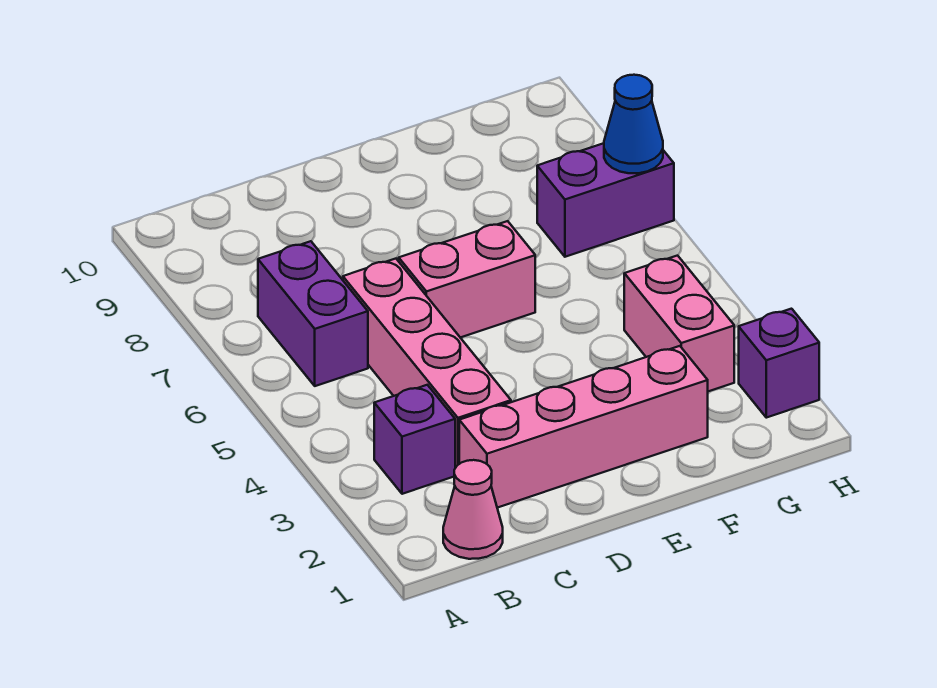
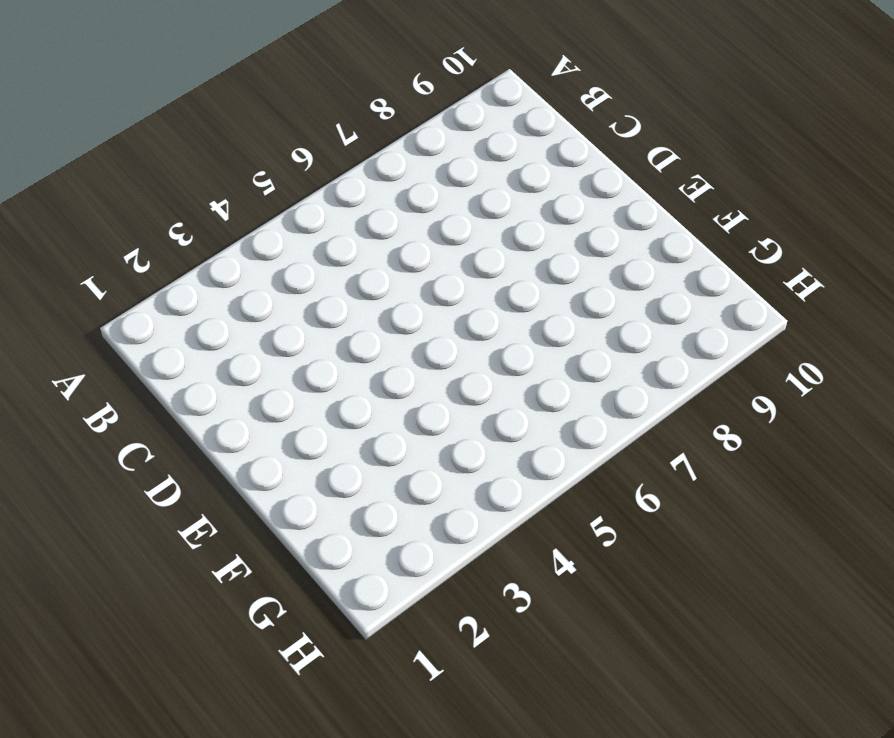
none -> pink 1x1 cone [443,460,503,559]
none -> purple 1x1 brick [374,385,455,494]

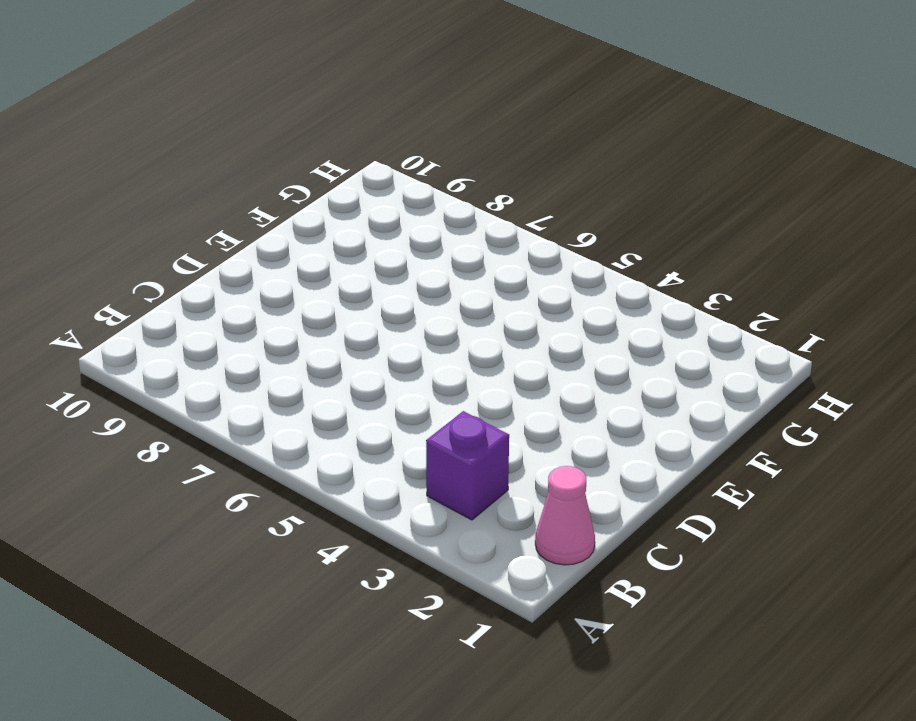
none -> purple 1x2 brick [258,241,368,386]
none -> pink 1x4 brick [459,346,708,508]

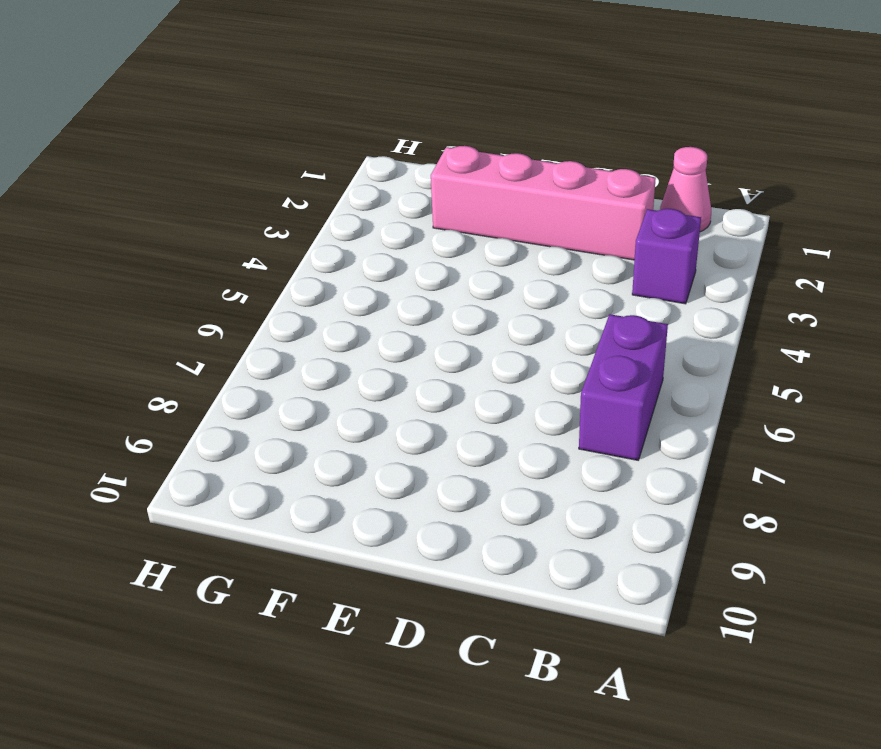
none -> pink 1x4 brick [343,259,511,468]
none -> pink 1x2 brick [399,221,535,338]

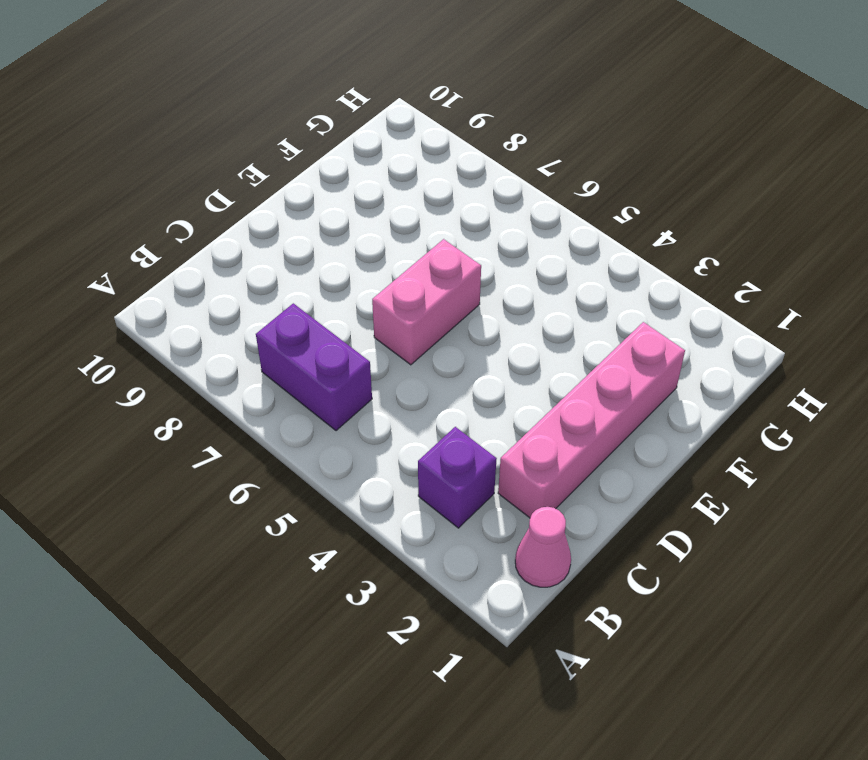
none -> pink 1x4 brick [343,259,511,468]
none -> pink 1x2 brick [624,255,734,391]

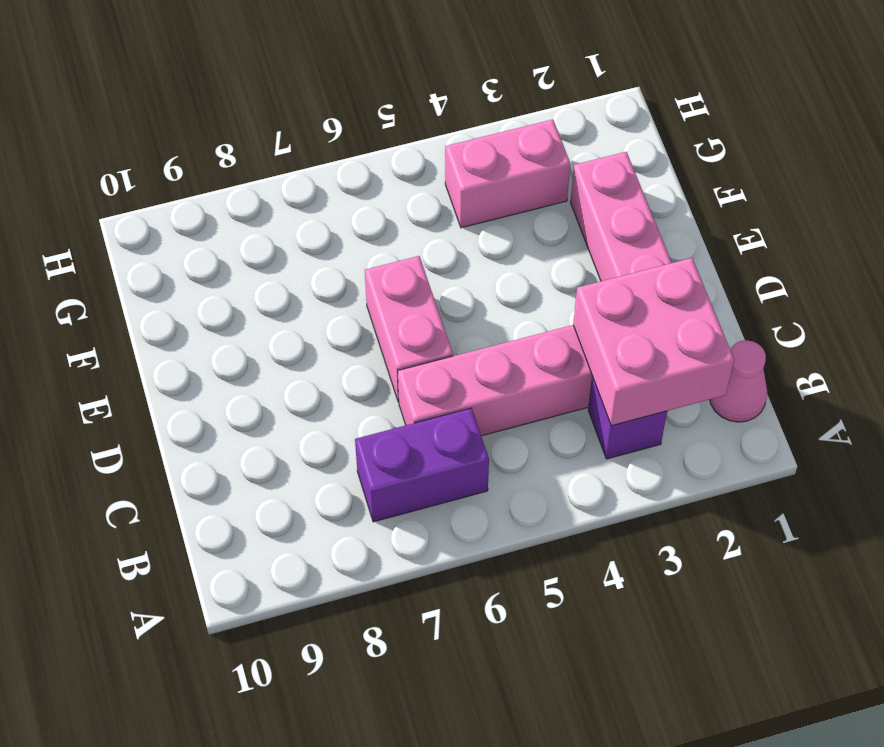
pink 2x2 brick [573,258,734,426] -> none
none -> purple 1x2 brick [537,143,674,257]
none -> purple 1x1 brick [739,309,819,418]

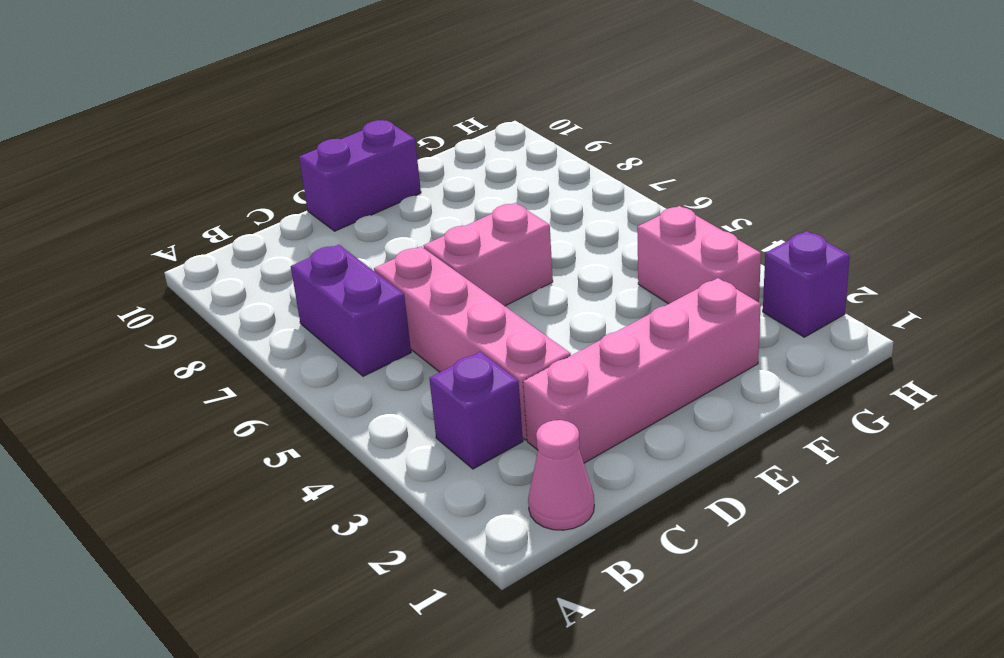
purple 1x2 brick [299,120,421,231] -> purple 1x2 brick moved to [537,143,674,257]
none -> blue 1x1 cone [604,75,663,173]

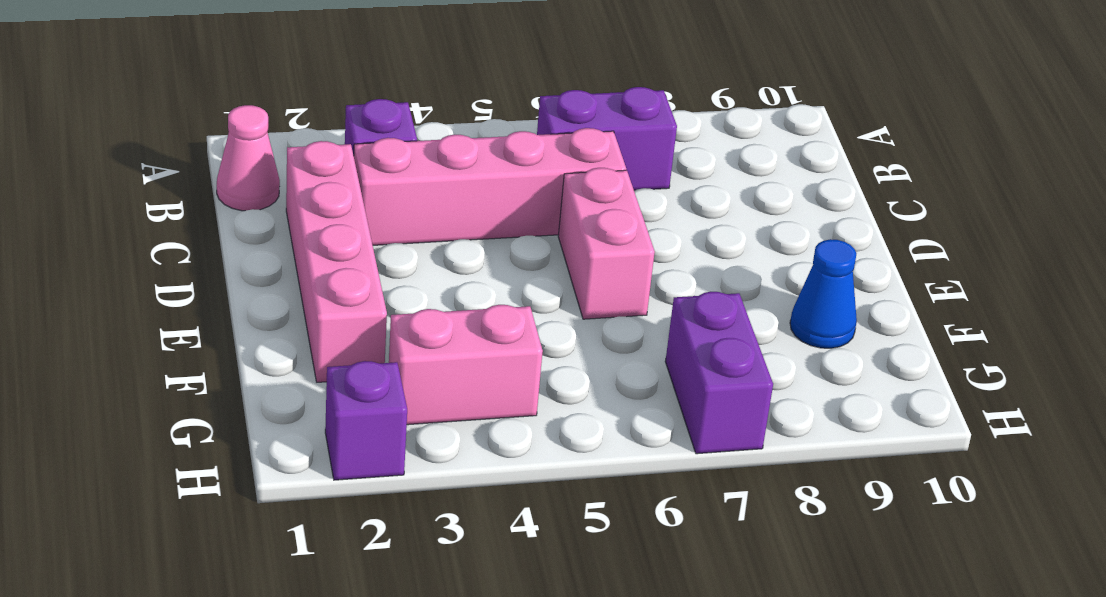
blue 1x1 cone [790,239,857,348] -> blue 1x1 cone moved to [604,75,663,173]

